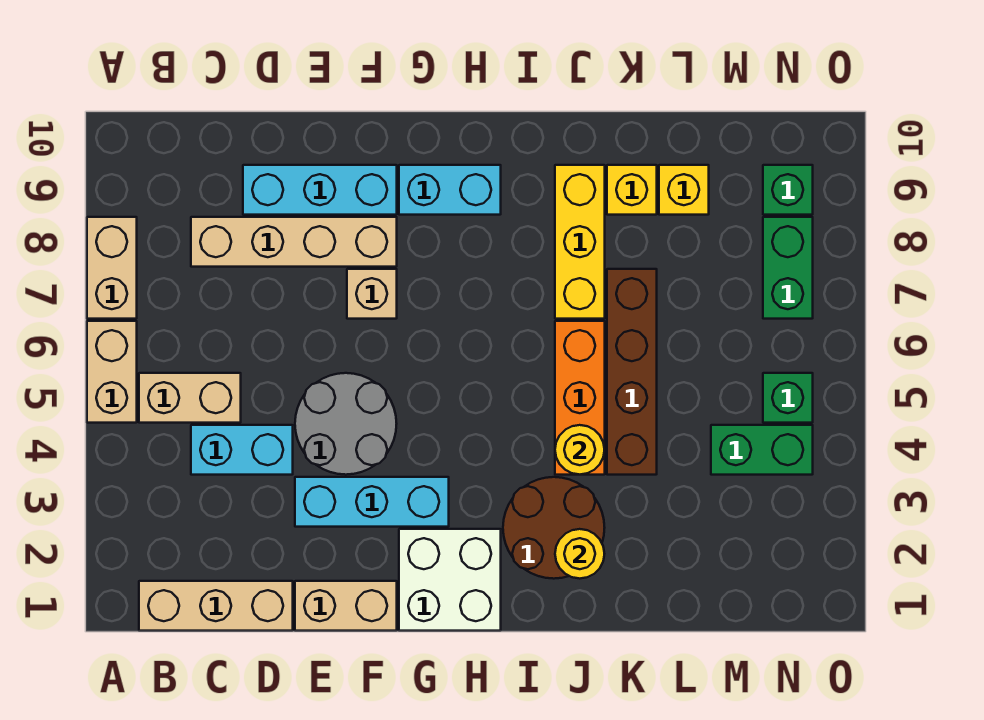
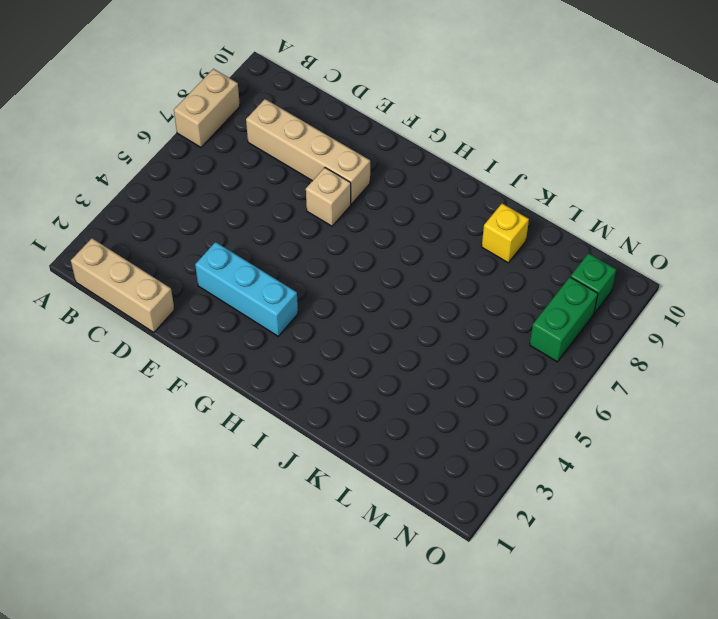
none -> tan 1x2 brick [87,321,137,423]
none -> tan 1x2 brick [139,373,241,423]
none -> cyan 1x2 brick [191,425,293,475]

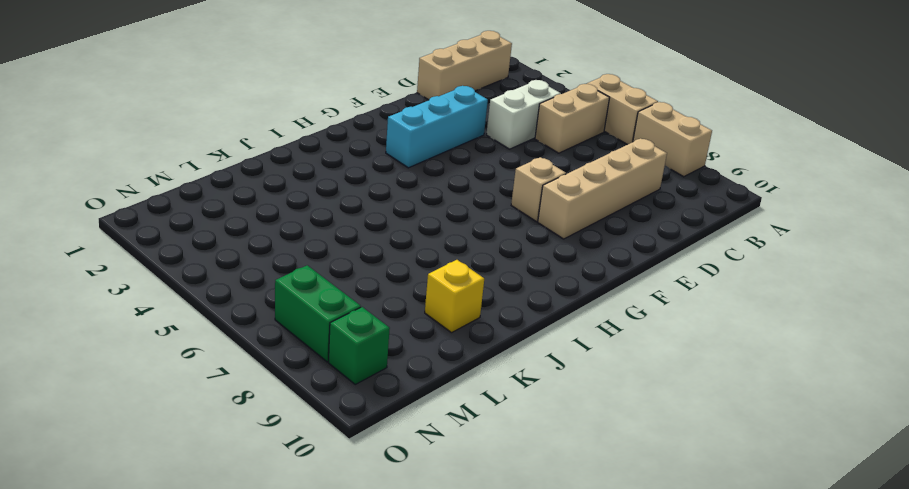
white 1x2 brick [486,80,561,149] -> cyan 1x2 brick [191,425,293,475]
none -> cyan 1x3 brick [243,165,397,215]
none -> tan 1x2 brick [295,581,397,631]
none -> grey 2x2 round brick [295,373,397,475]

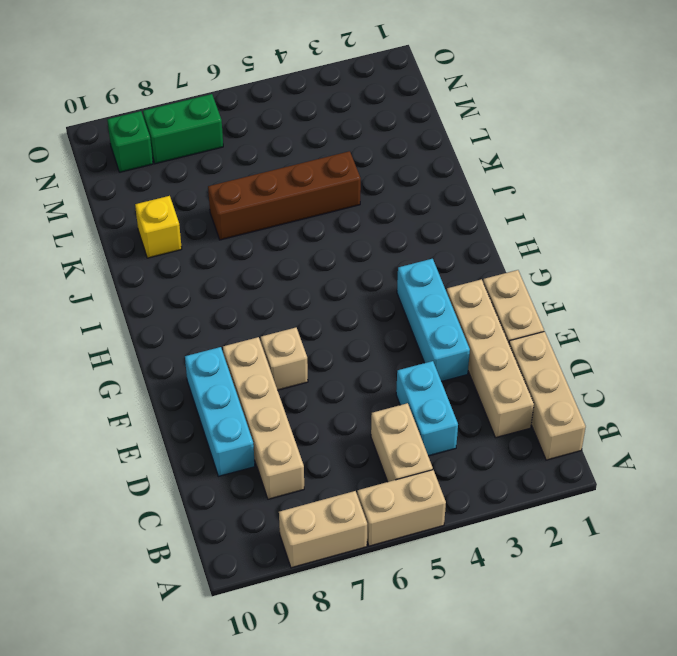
tan 1x4 brick [447,279,534,438] -> none
none -> grey 2x2 round brick [295,373,397,475]
none -> white 2x2 brick [399,529,501,631]
none -> cyan 1x2 brick [399,165,501,215]

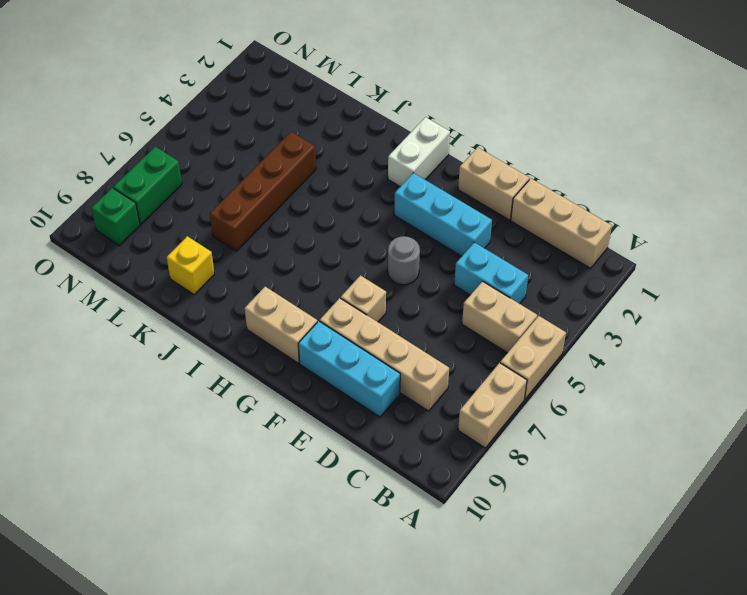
grey 1x1 round brick [388,236,420,285] -> grey 2x2 round brick [295,373,397,475]
tan 1x2 brick [245,287,317,363] -> cyan 1x2 brick [399,165,501,215]
white 1x2 brick [388,117,450,187] -> white 2x2 brick [399,529,501,631]
none -> brown 2x2 round brick [503,477,605,579]
none -> orange 1x3 brick [555,321,605,475]
none -> yellow 1x3 brick [555,165,605,319]

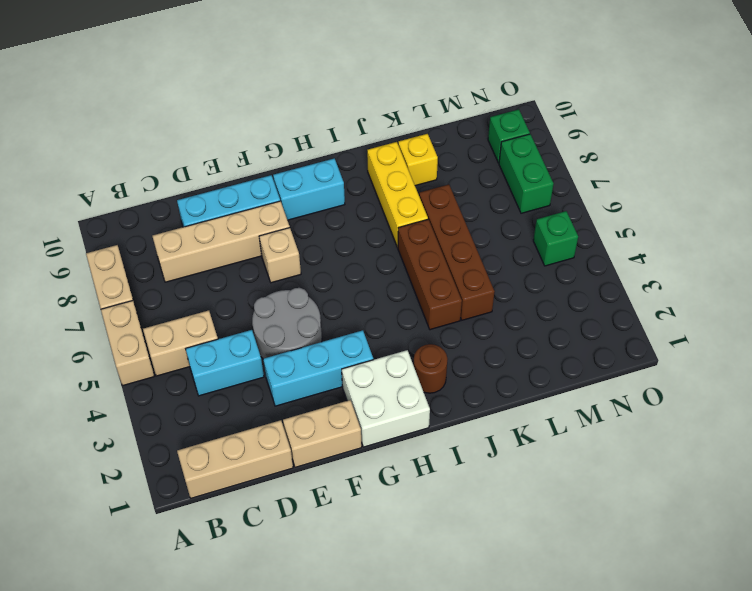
brown 1x1 round brick [413,344,447,393] -> brown 2x2 round brick [503,477,605,579]
brown 1x3 brick [398,219,462,330] -> orange 1x3 brick [555,321,605,475]
none -> yellow 1x1 brick [659,165,709,215]
none -> green 1x2 brick [711,425,813,475]
none -> yellow 1x1 round brick [555,529,604,579]

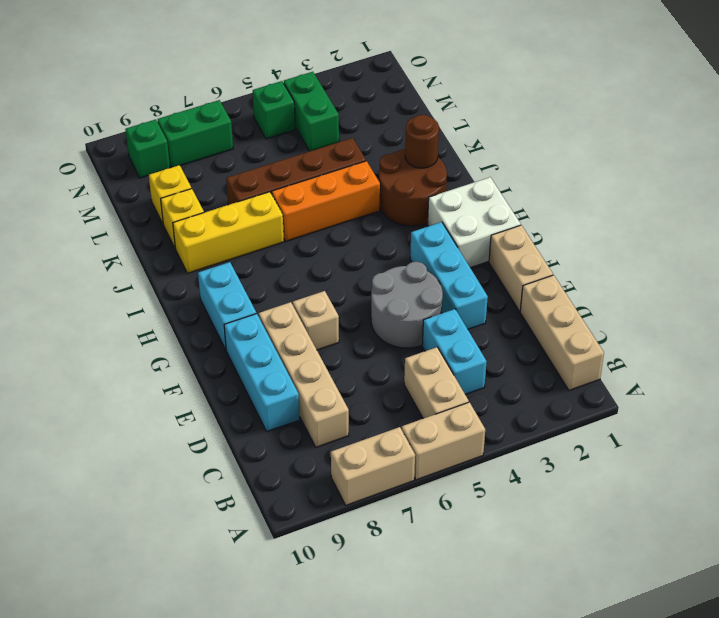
brown 1x1 round brick [405,115,439,168] -> yellow 1x1 round brick [555,529,604,579]
none -> yellow 1x1 round brick [555,425,605,475]

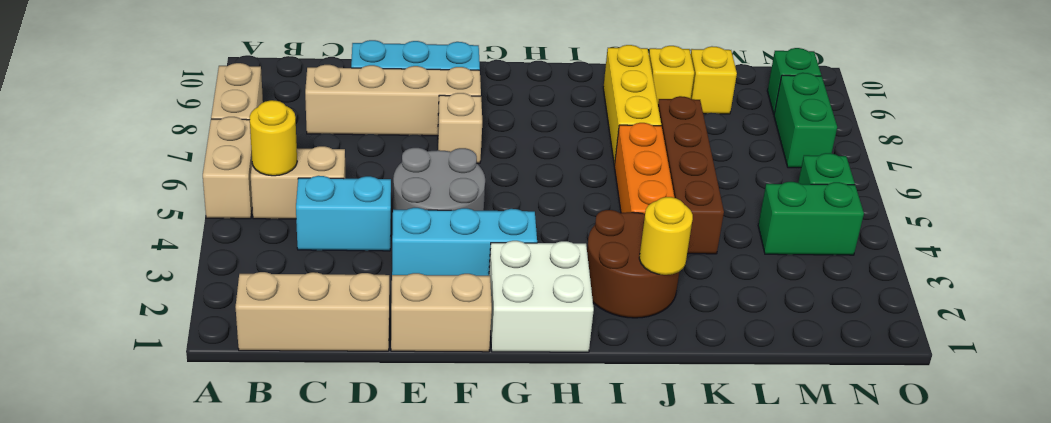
yellow 1x1 round brick [250,100,297,176] -> yellow 1x1 round brick moved to [555,425,605,475]
none -> cyan 1x2 brick [399,165,501,215]

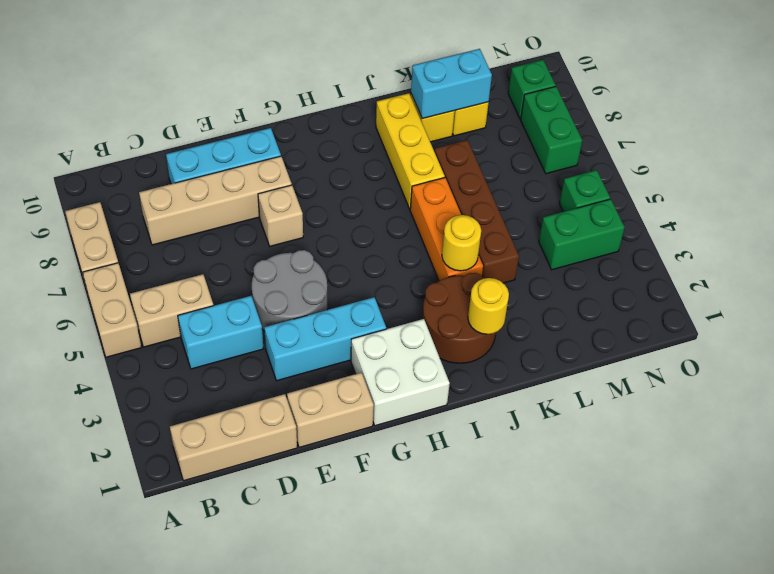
cyan 1x2 brick [411,49,492,119] -> cyan 1x2 brick moved to [399,165,501,215]

